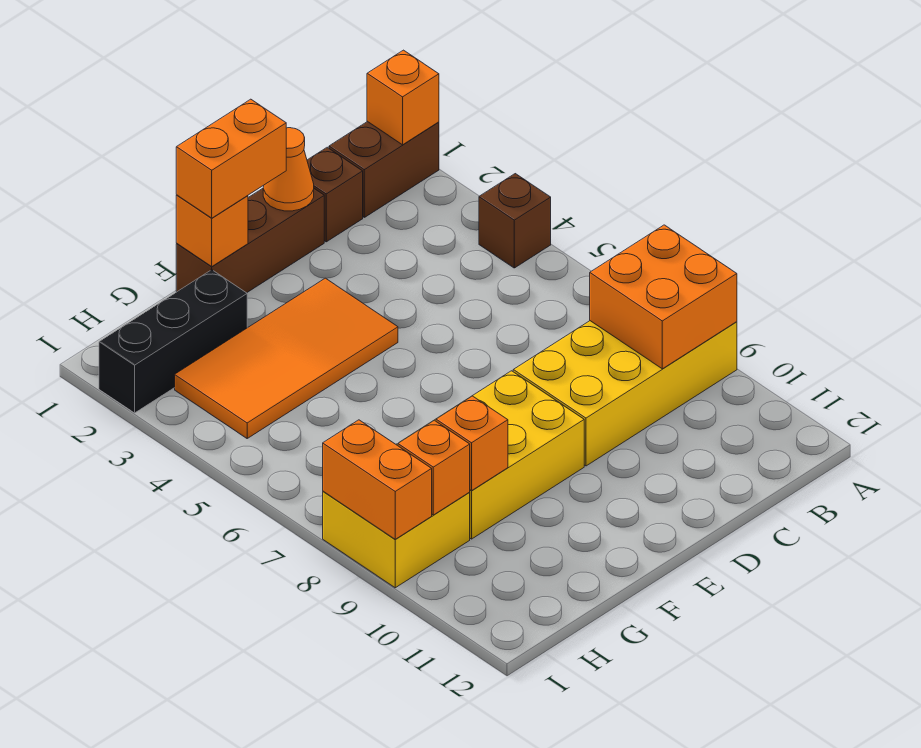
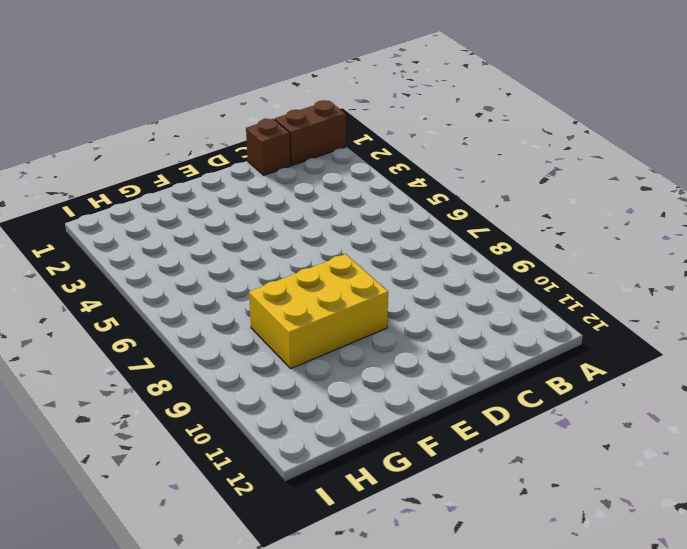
none -> brown 1x1 brick [479,174,551,268]
none -> yellow 2x4 brick [513,321,737,466]
none -> brown 1x3 brick [176,189,324,293]

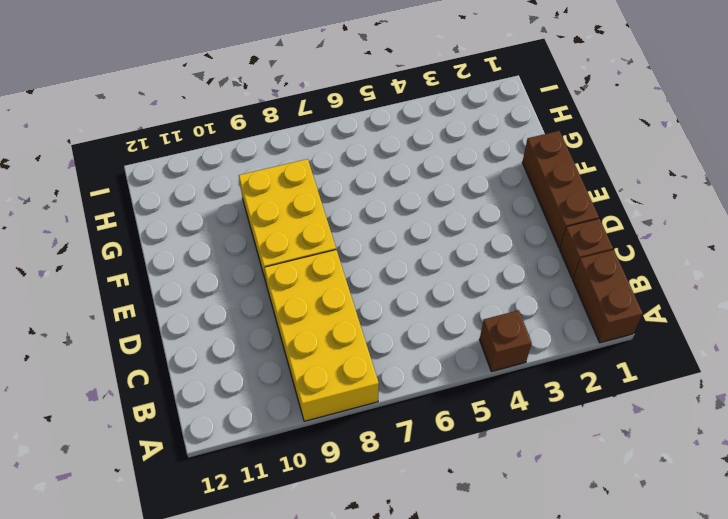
none -> orange 2x4 tile [175,278,398,438]
none -> black 1x3 brick [99,270,247,413]
none -> yellow 2x2 brick [323,444,470,588]

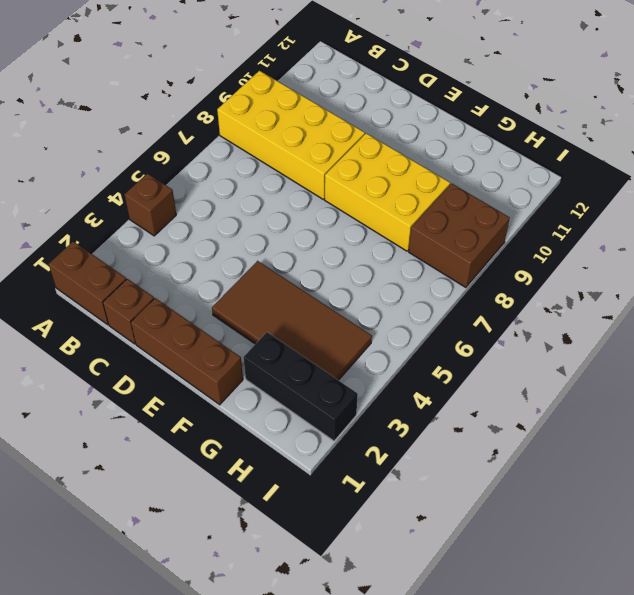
brown 2x4 tile [212,261,372,380] -> orange 2x4 tile [175,278,398,438]
brown 2x2 brick [409,183,510,288] -> yellow 2x2 brick [323,444,470,588]
none -> orange 1x1 brick [367,50,439,145]
none -> orange 2x2 brick [590,225,737,369]
none -> orange 1x1 cone [263,128,314,211]

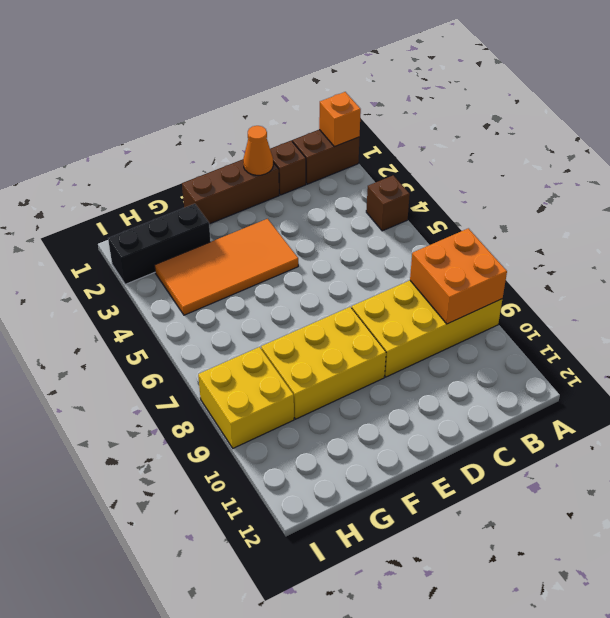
none -> orange 1x1 brick [176,195,248,267]
none -> orange 1x1 brick [436,396,508,491]
none -> orange 1x1 brick [398,420,470,515]

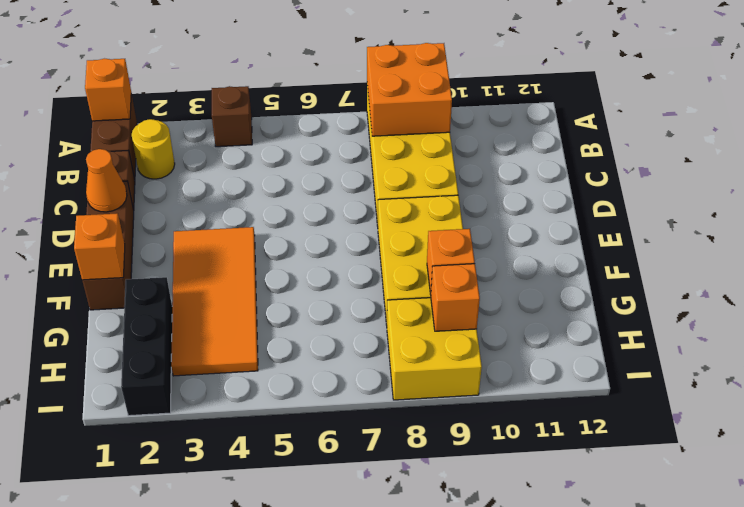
yellow 1x1 round brick [132,119,175,179] -> none
none -> orange 1x2 brick [323,420,432,539]
none -> orange 1x2 brick [176,99,286,218]

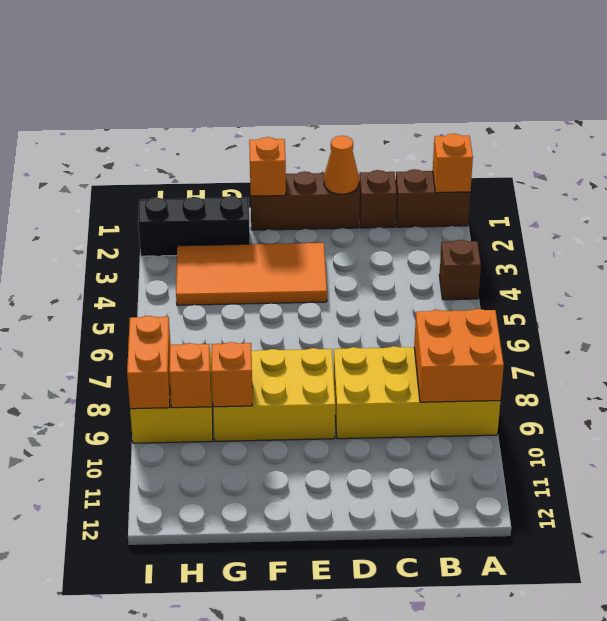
none -> orange 1x2 brick [176,99,286,218]

